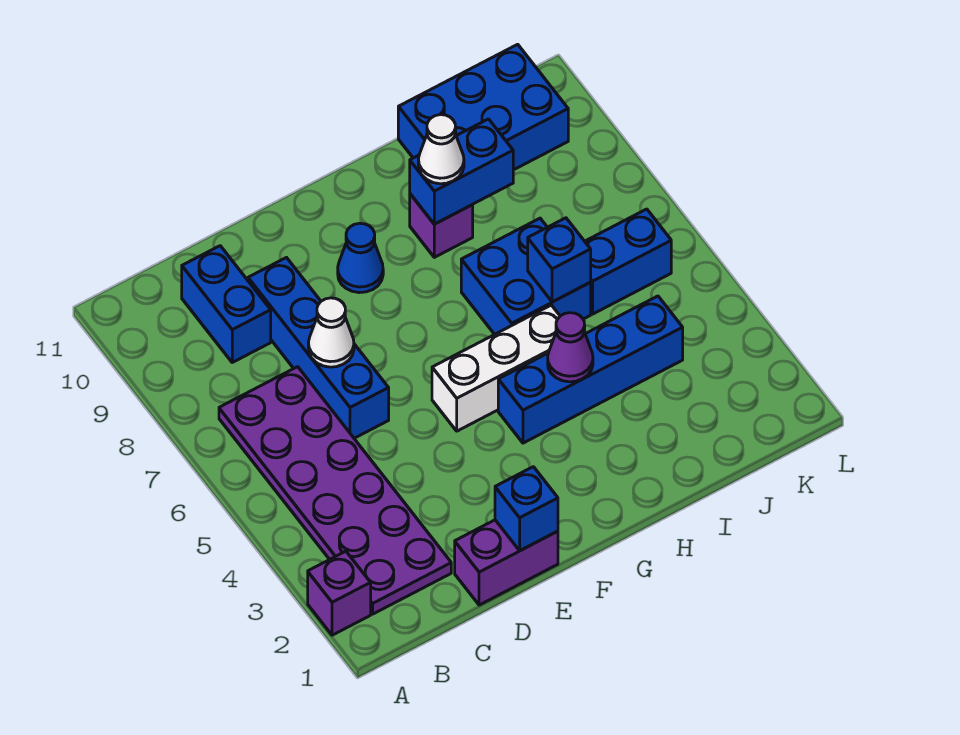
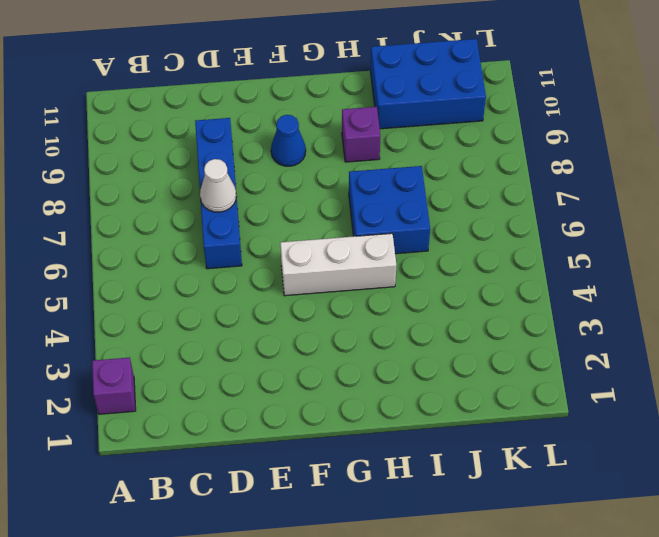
none -> purple 2x6 plate [219,367,451,614]
none -> blue 1x2 brick [182,246,271,362]
none -> purple 1x2 brick [455,520,558,605]

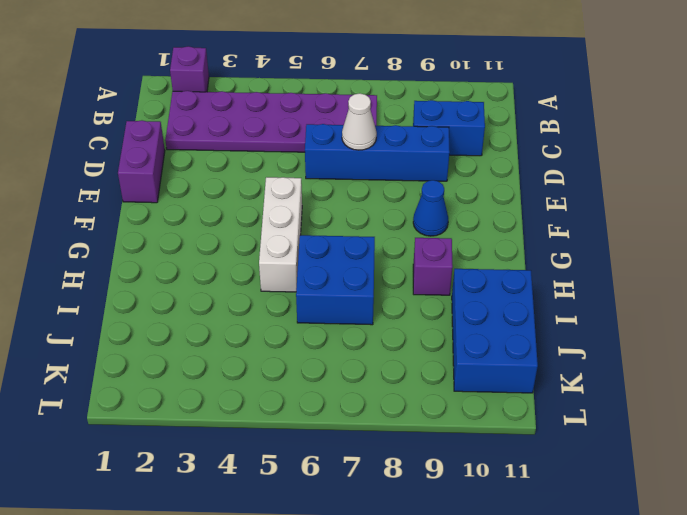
none -> blue 1x4 brick [498,296,683,443]
none -> blue 1x2 brick [585,209,671,314]
none -> blue 1x1 brick [495,467,558,551]

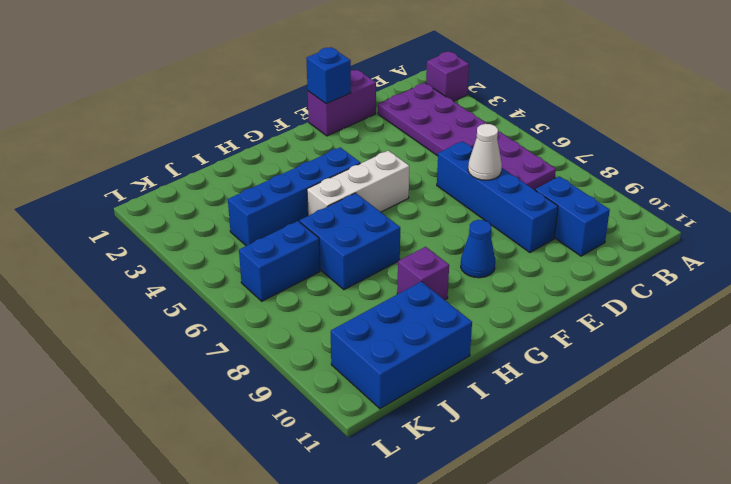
none -> purple 1x1 cone [548,313,593,382]
none -> blue 1x2 brick [410,119,513,224]
none -> blue 1x1 brick [528,218,591,302]

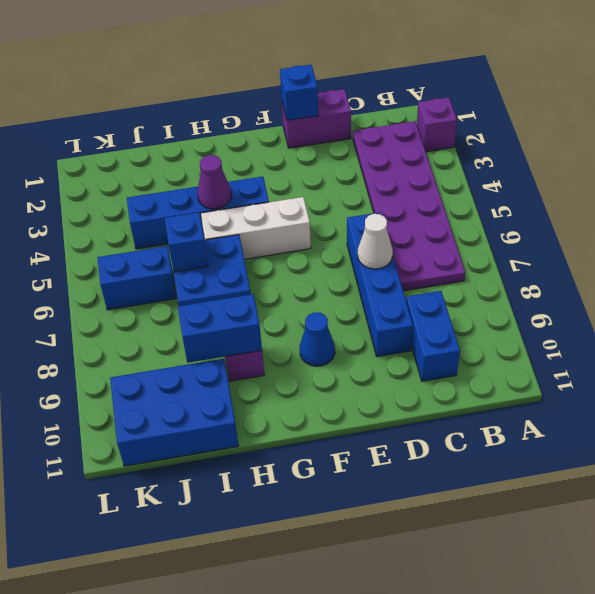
none -> white 1x1 cone [418,115,464,184]

